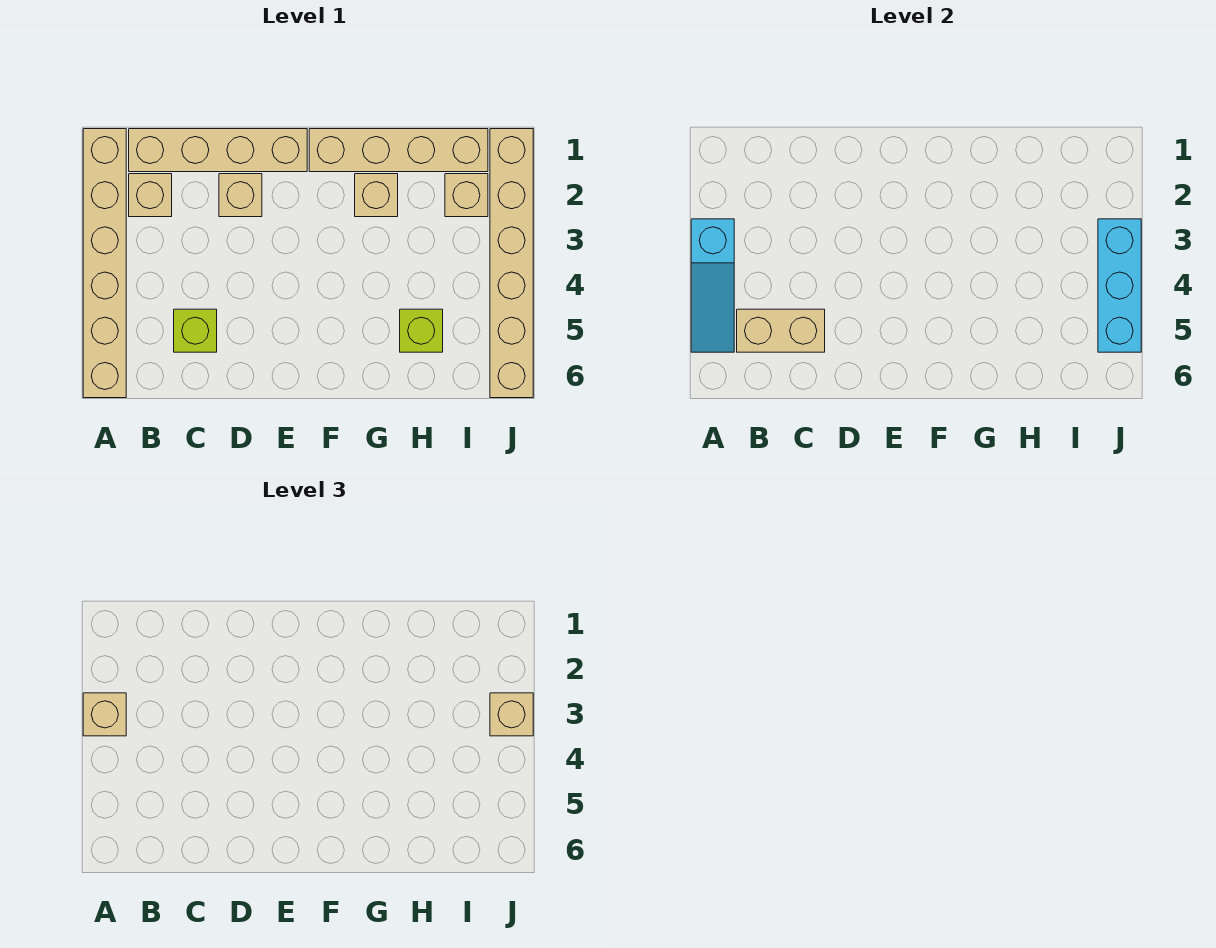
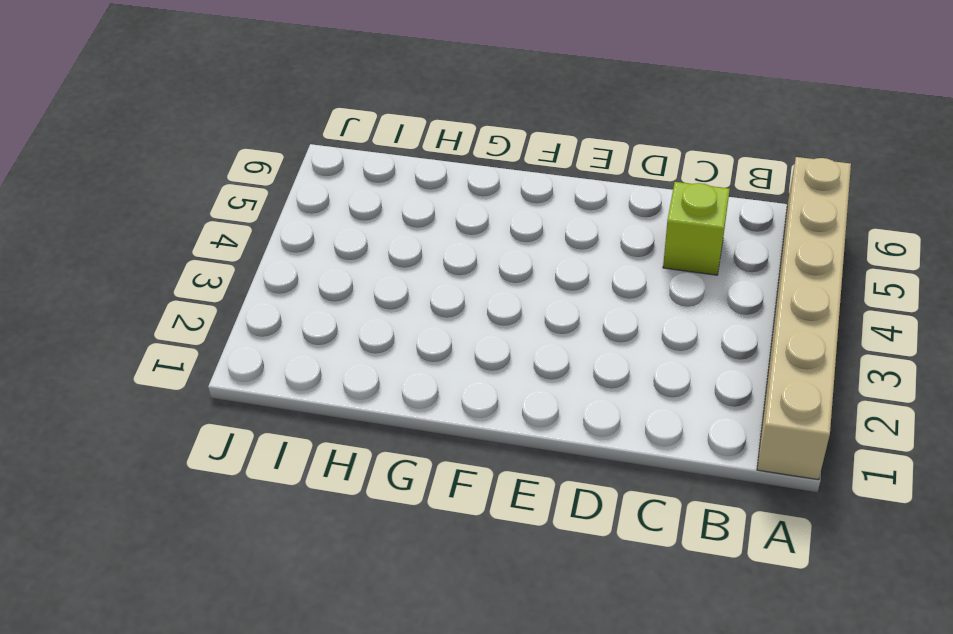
none -> tan 1x4 brick [129,129,307,172]
none -> tan 1x1 brick [129,174,172,217]
none -> tan 1x1 brick [219,174,262,217]

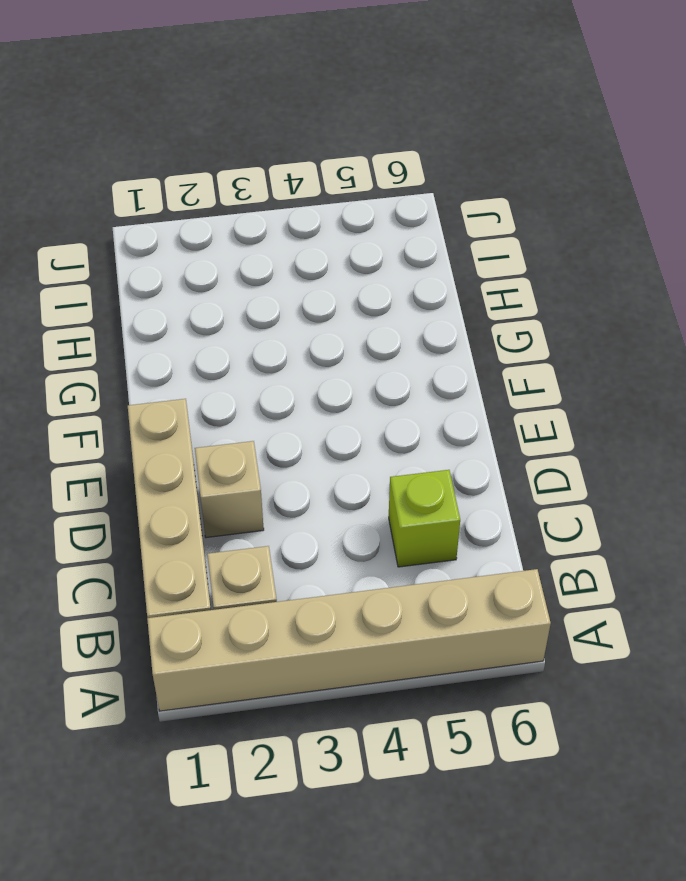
none -> tan 1x4 brick [309,129,488,172]
none -> tan 1x1 brick [355,174,398,217]
none -> lime 1x1 brick [400,309,443,352]

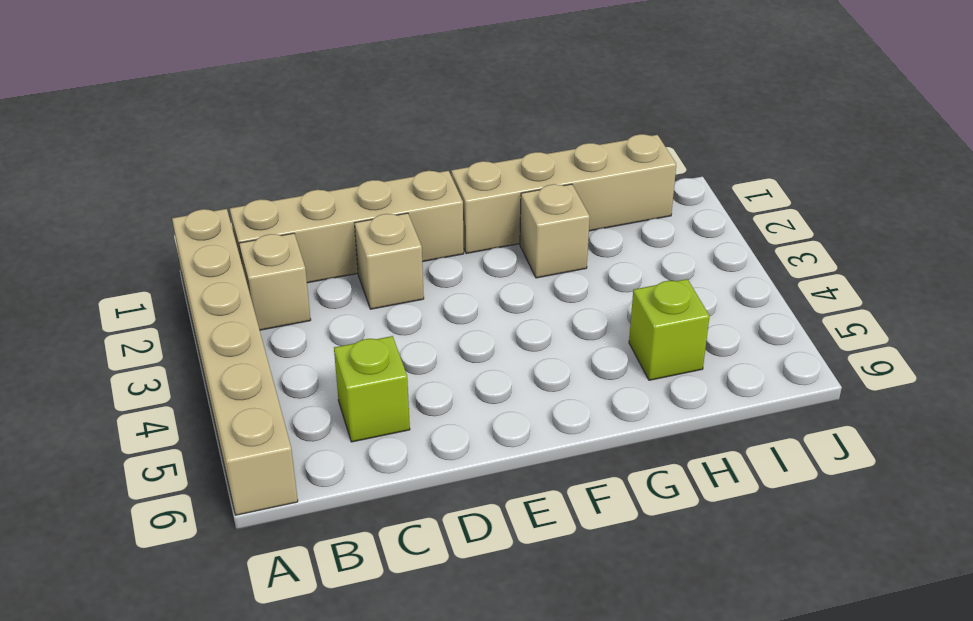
none -> tan 1x1 brick [445,174,488,217]
none -> tan 1x6 brick [490,129,533,398]
none -> cyan 1x3 slope [691,219,734,352]

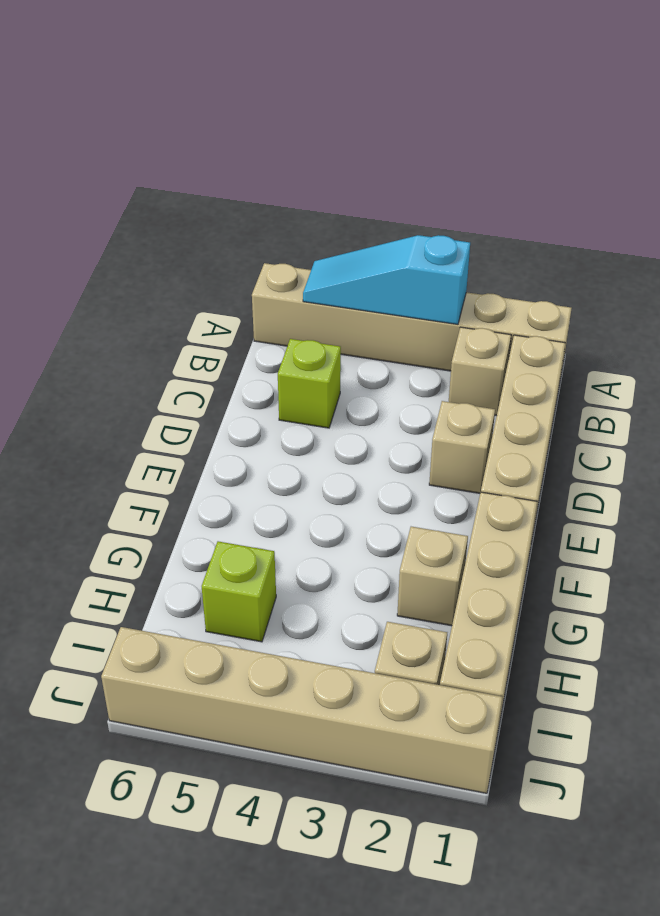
none -> tan 1x2 brick [737,309,825,352]
none -> cyan 1x3 brick [1098,219,1141,352]
none -> tan 1x1 brick [83,693,126,736]

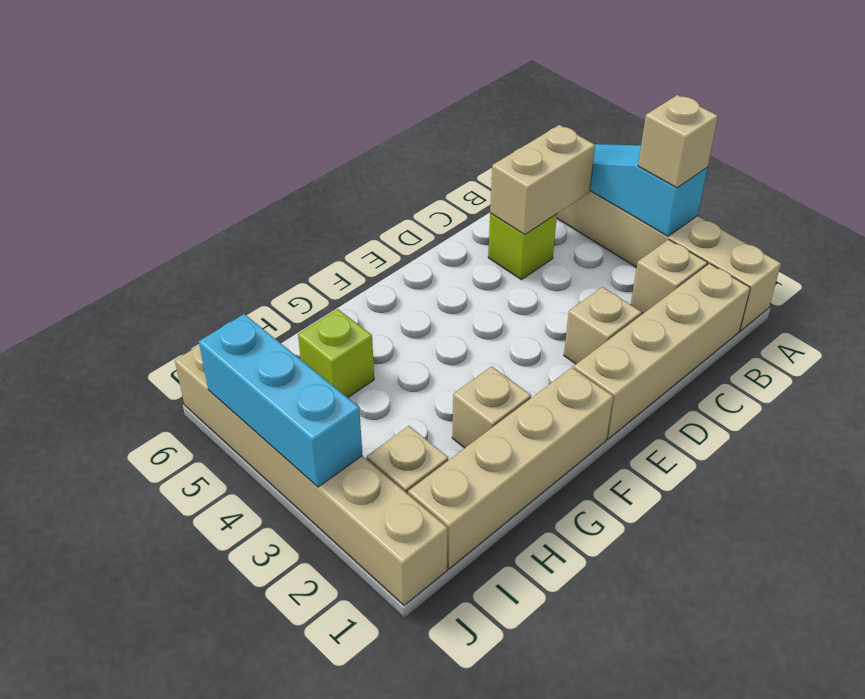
none -> tan 1x1 brick [490,693,533,736]

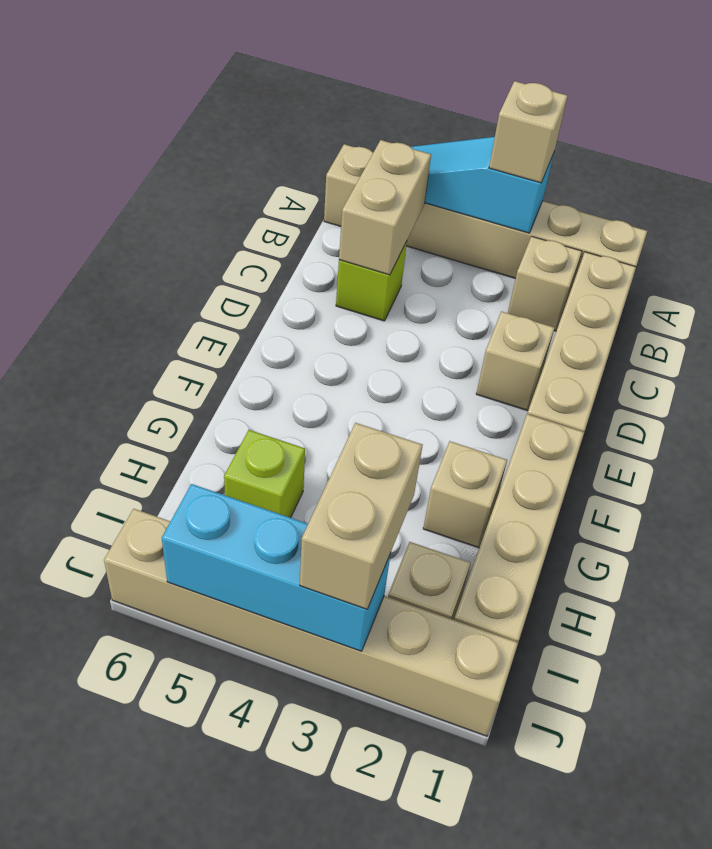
tan 1x2 brick [300,423,423,609] -> tan 1x1 brick [490,693,533,736]

